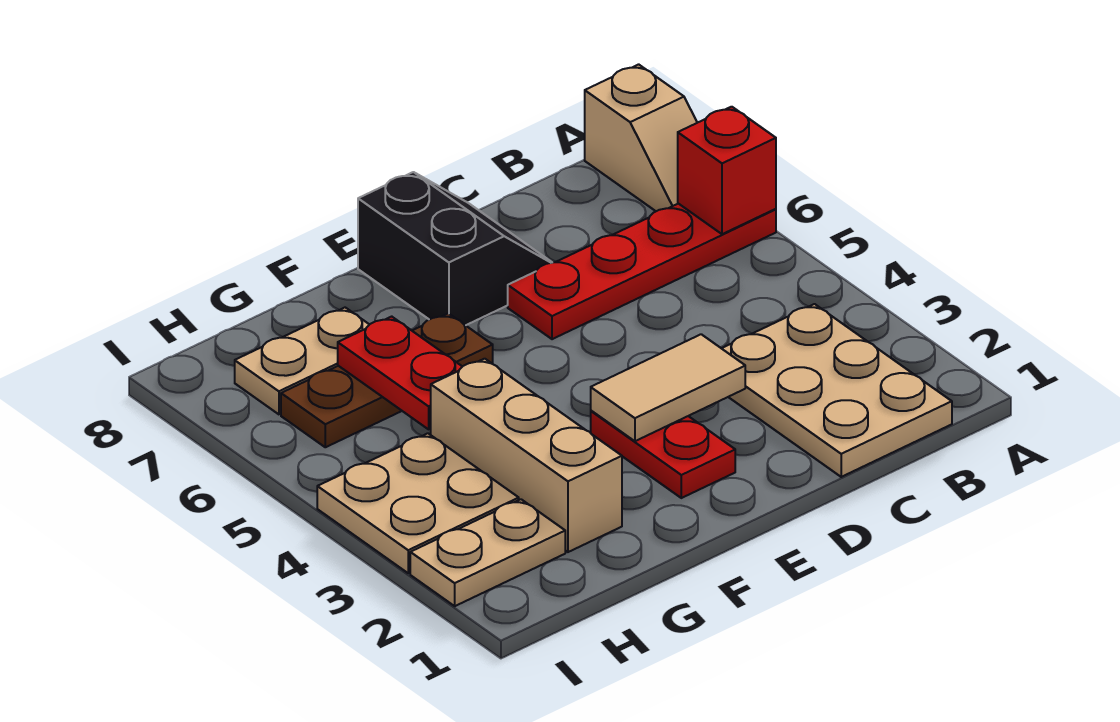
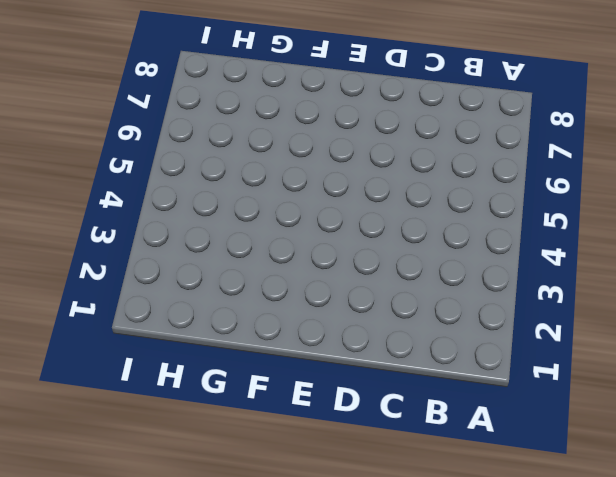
none -> red 1x4 plate [508,204,776,339]
none -> tan 1x2 slope [585,64,697,211]
none -> tan 2x3 plate [722,304,952,477]

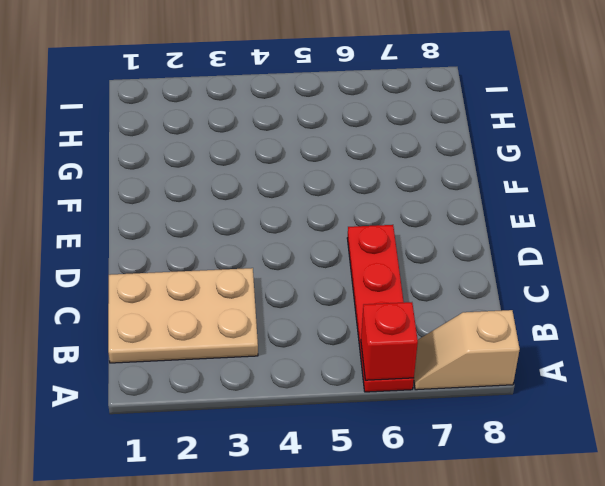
none -> black 2x2 slope [358,172,552,325]
none -> red 1x2 plate [591,411,735,498]
none -> brown 1x3 plate [281,313,493,447]

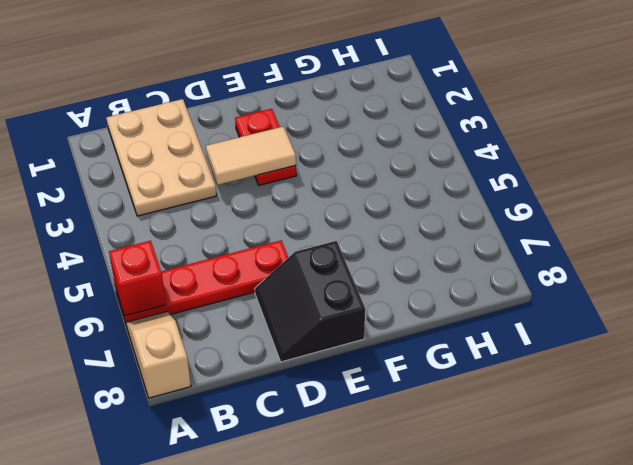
none -> brown 1x3 plate [281,313,493,447]
none -> tan 1x3 brick [431,359,622,552]
none -> tan 1x2 plate [235,308,369,414]

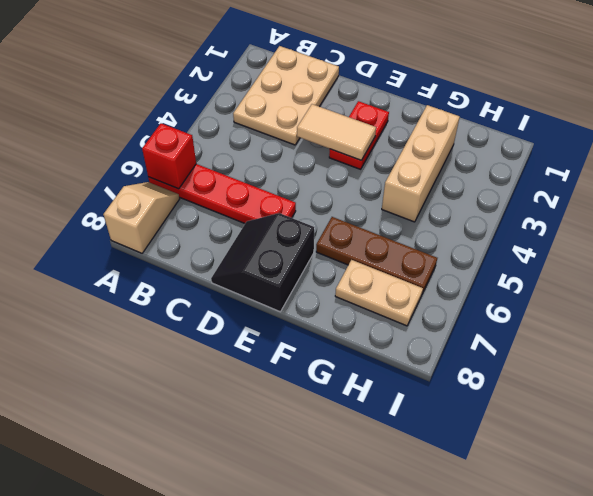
none -> tan 1x2 plate [410,499,565,606]
none -> tan 2x2 plate [317,433,519,573]
none -> red 1x2 plate [338,317,462,429]

